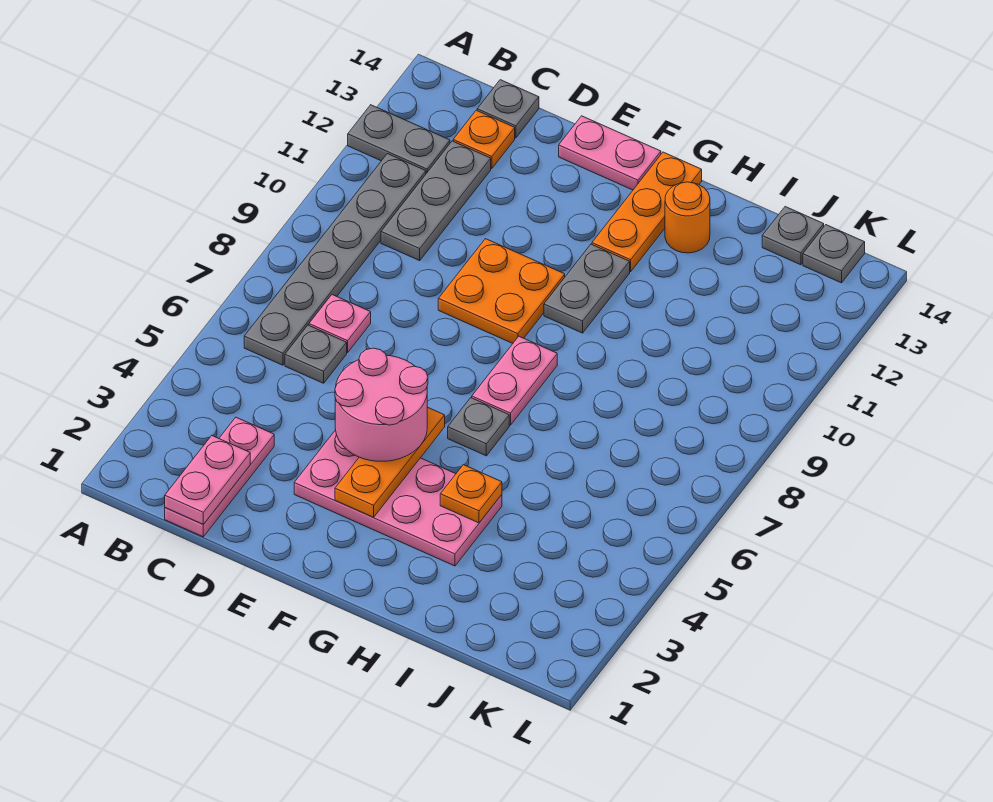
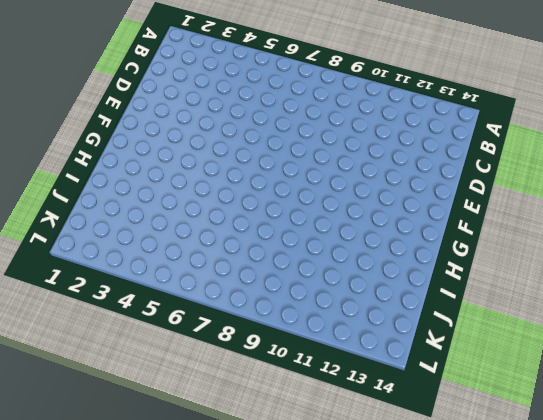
none -> grey 1x2 plate [348,105,450,173]
none -> grey 1x6 plate [244,154,426,365]
none -> pink 1x3 plate [165,417,274,537]

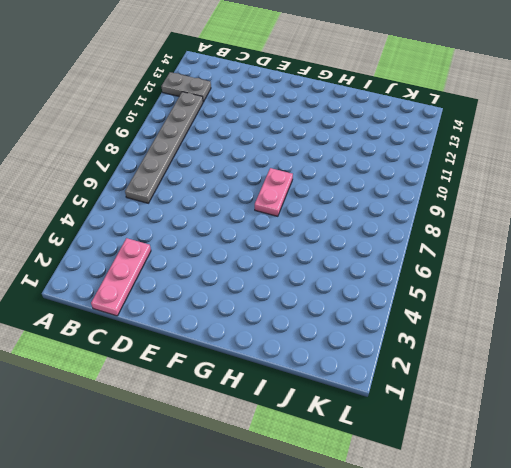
none -> grey 1x1 plate [285,325,347,383]
none -> pink 1x1 plate [309,295,371,353]
none -> grey 1x3 plate [381,141,491,261]

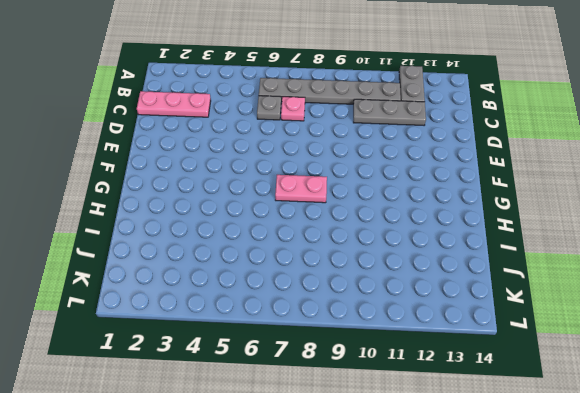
none -> orange 1x1 plate [453,110,515,169]
none -> grey 1x1 plate [477,80,539,138]
none -> pink 2x4 plate [294,430,502,566]

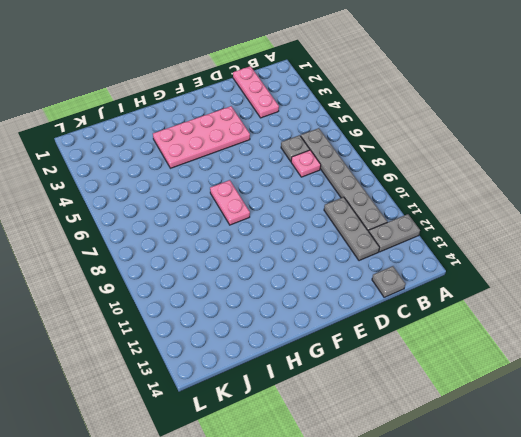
none -> orange 1x1 plate [453,110,515,169]
none -> orange 2x2 plate [438,239,565,343]
none -> pink 1x2 plate [559,116,661,190]

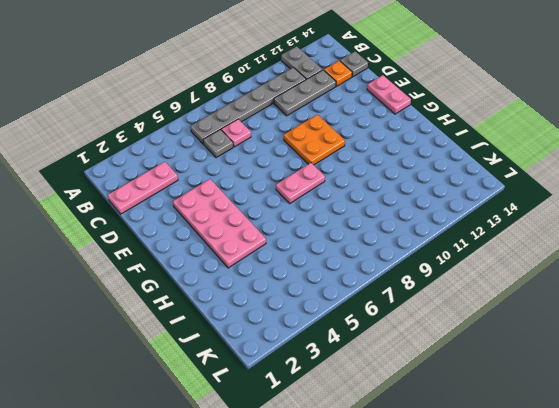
none -> grey 1x1 plate [448,398,509,456]
none -> grey 1x2 plate [544,244,630,333]
none -> orange 1x3 plate [592,152,702,272]

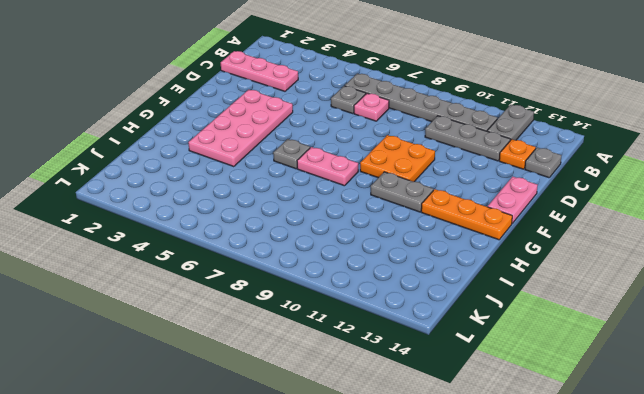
none -> orange 1x1 round brick [665,182,710,253]
none -> grey 1x1 plate [762,207,824,265]
none -> grey 1x1 plate [803,225,865,283]

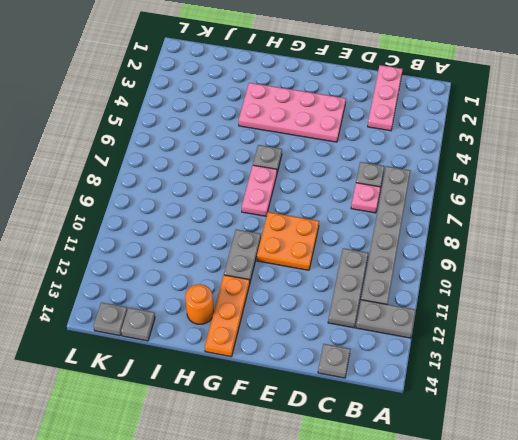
none -> orange 1x1 plate [453,110,515,169]
none -> pink 1x2 plate [559,116,661,190]
none -> pink 1x2 plate [165,436,250,524]

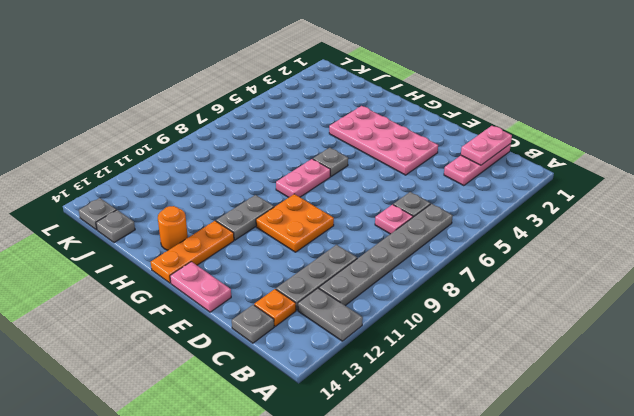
none -> orange 1x3 plate [335,407,445,517]
none -> orange 1x1 plate [440,465,502,523]
none -> pink 2x2 round brick [335,348,428,461]

